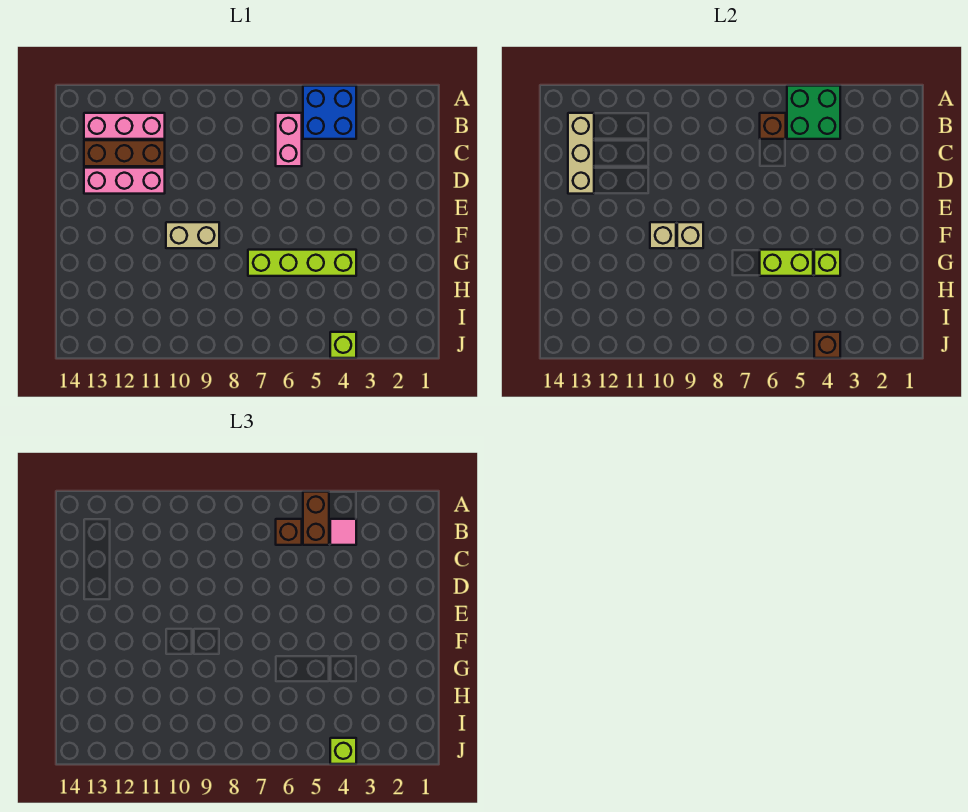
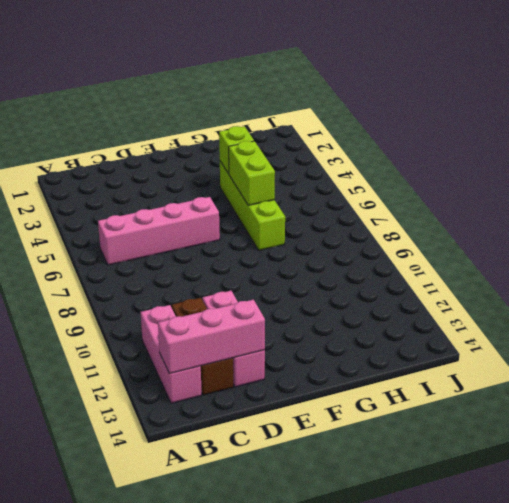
pink 1x4 brick [98,197,220,265] -> pink 1x2 brick [276,113,302,166]
pink 1x3 brick [158,300,265,374] -> tan 1x3 brick [568,113,594,194]
none -> blue 2x2 brick [303,86,356,139]
none -> tan 1x2 brick [166,222,219,248]
none -> lime 1x1 brick [330,332,356,358]

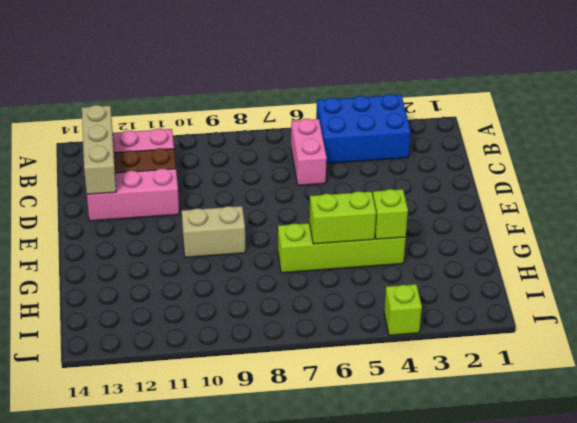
blue 2x3 brick [316,94,411,163] -> blue 2x2 brick [303,86,356,139]
none -> green 2x2 brick [787,86,840,139]
none -> brown 1x1 brick [760,113,786,139]
none -> tan 1x1 brick [677,222,703,248]

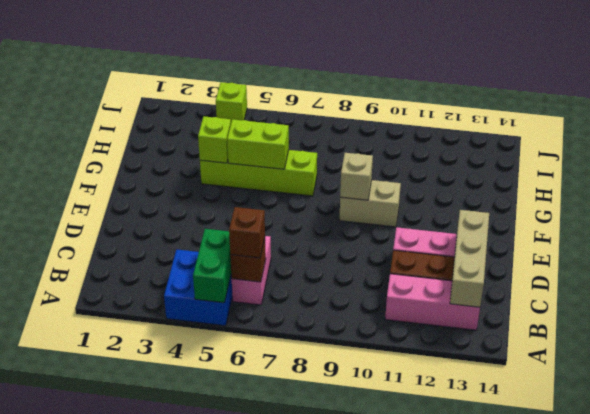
green 1x2 brick [193,229,231,303] -> green 2x2 brick [787,86,840,139]
none -> tan 1x1 brick [650,222,676,248]
none -> brown 1x1 brick [814,332,840,358]
none -> brown 1x2 brick [303,492,329,545]

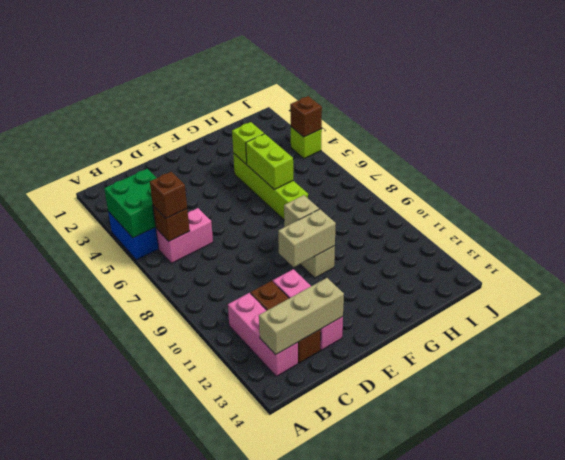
tan 1x2 brick [278,209,336,267] -> tan 1x1 brick [650,222,676,248]
none -> brown 1x2 brick [303,492,329,545]
none -> pink 1x1 tile [330,519,356,545]
none -> lime 1x1 brick [330,738,356,764]

